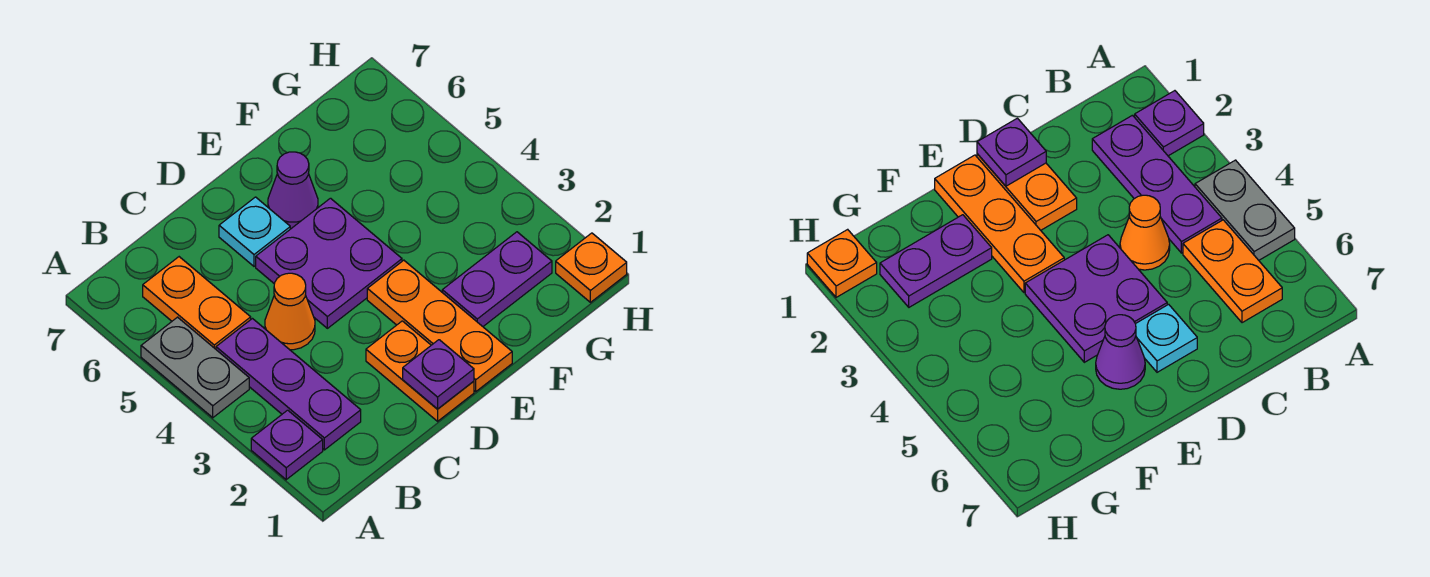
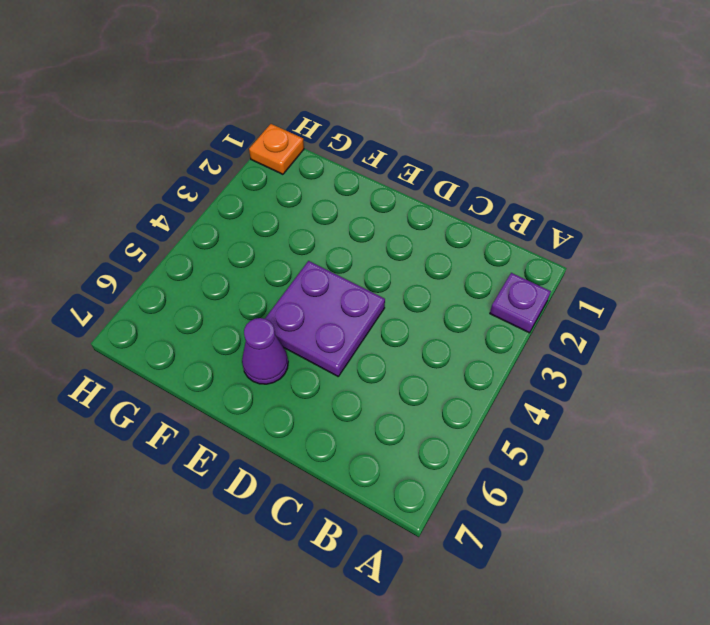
none -> grey 1x2 plate [141,317,249,418]
none -> purple 1x3 plate [216,319,361,450]
none -> orange 1x2 plate [143,257,251,349]

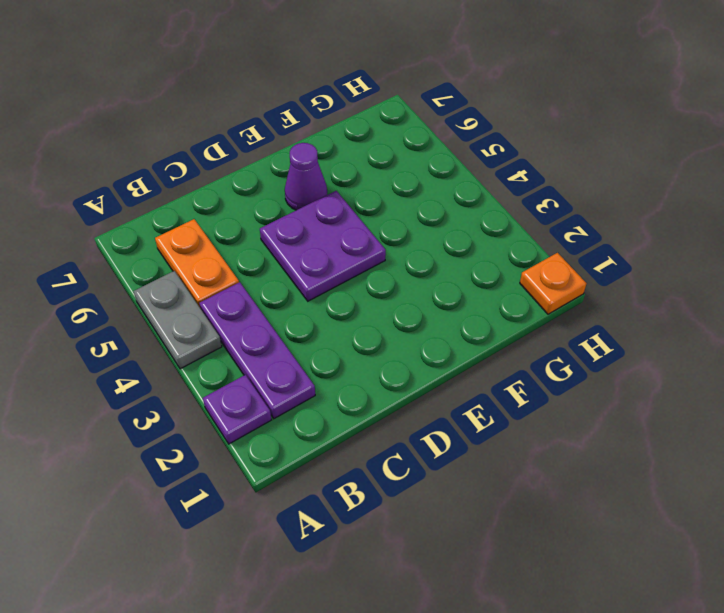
none -> orange 1x1 cone [265,273,315,350]
none -> orange 1x2 plate [366,321,474,421]
none -> cyan 1x1 plate [219,197,290,266]

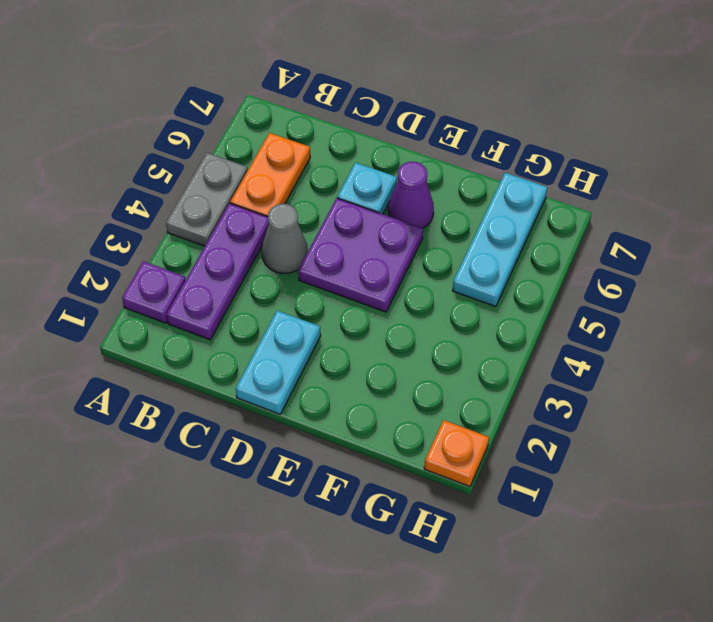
grey 1x1 cone [262,204,308,273] -> orange 1x1 cone [265,273,315,350]
cyan 1x2 plate [236,311,321,414] -> orange 1x2 plate [366,321,474,421]
cyan 1x3 plate [452,173,547,307] -> none
none -> orange 1x3 plate [367,260,512,392]
none -> purple 1x2 plate [442,232,552,326]
none -> purple 1x1 plate [403,340,474,409]

